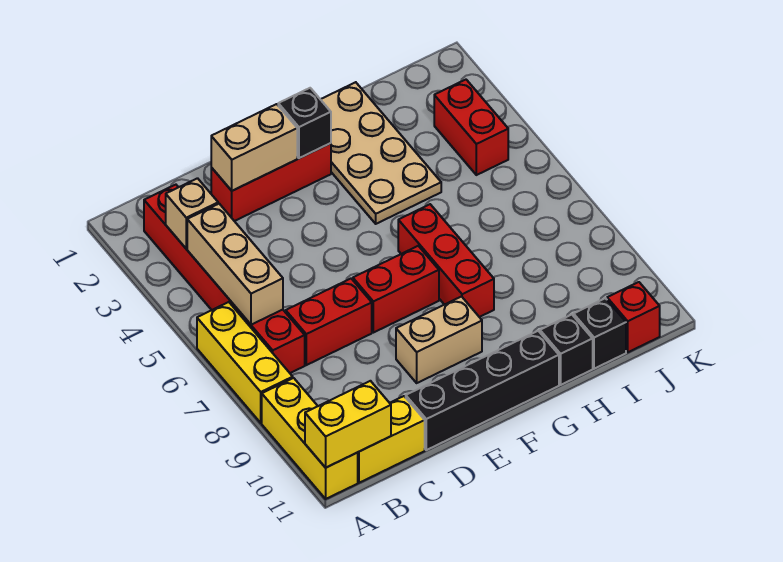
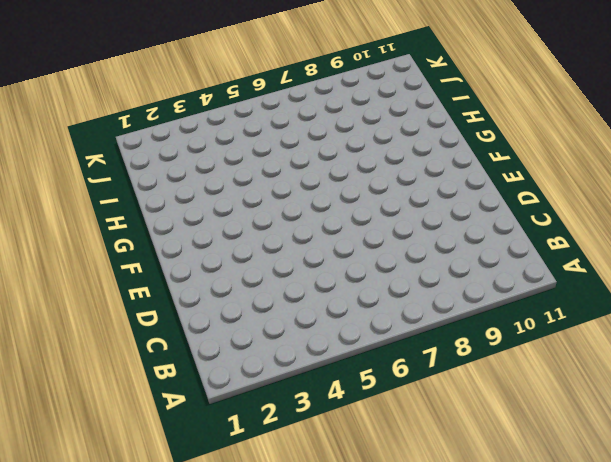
none -> yellow 1x3 brick [197,302,293,423]
none -> yellow 1x3 brick [262,378,358,499]
none -> red 1x6 brick [144,185,305,373]

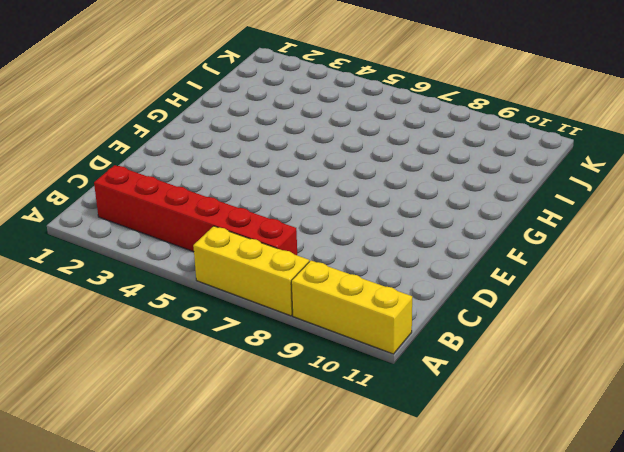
none -> yellow 1x2 brick [357,396,425,483]
none -> red 1x2 brick [286,279,372,365]
none -> red 1x3 brick [211,143,331,221]

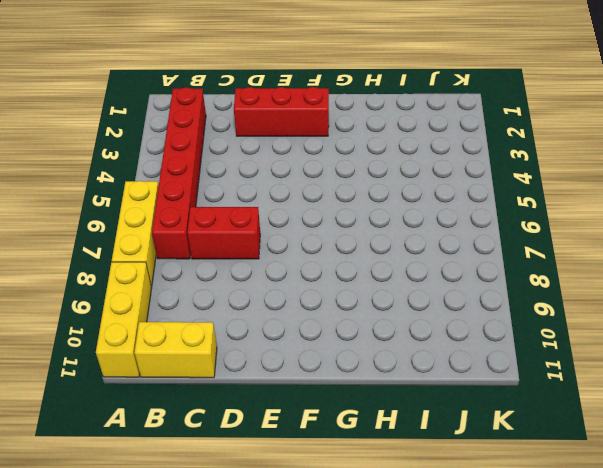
none -> black 1x4 brick [406,331,559,450]
none -> red 1x2 brick [353,246,439,333]
none -> tan 1x2 brick [396,297,482,383]

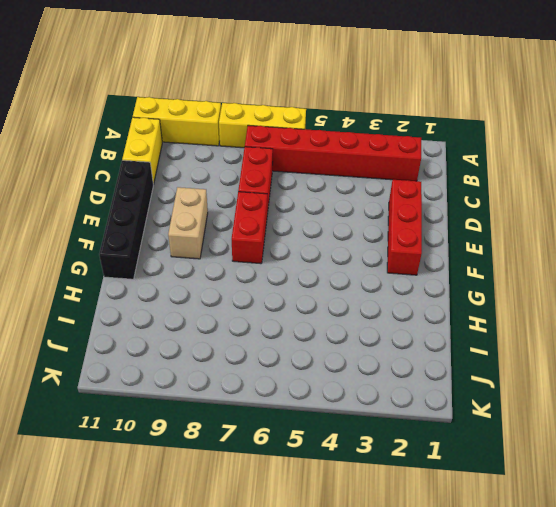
none -> tan 2x4 plate [320,82,441,224]
none -> red 1x3 brick [398,204,494,317]
none -> black 1x1 brick [540,315,593,385]

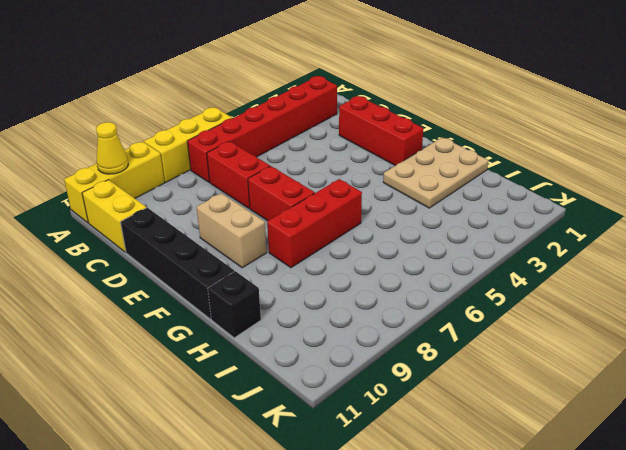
yellow 1x1 cone [96,122,128,174] -> none
tan 2x3 plate [383,137,488,208] -> tan 2x4 plate [320,82,441,224]
none -> black 1x1 brick [574,298,626,369]
none -> red 1x2 brick [434,80,508,175]
none -> red 1x1 brick [607,282,660,352]

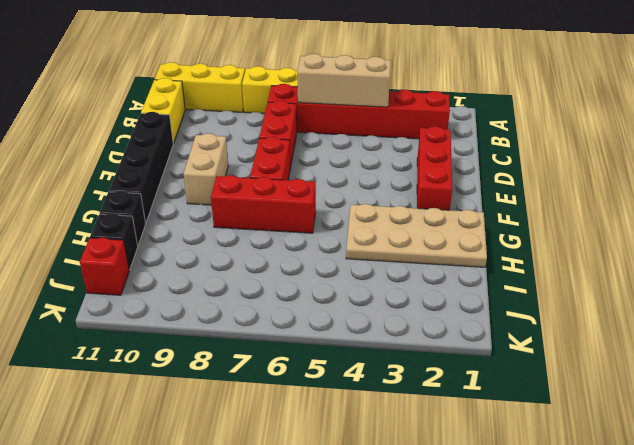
none -> red 1x2 brick [434,80,508,175]
none -> yellow 1x2 brick [305,381,391,468]
none -> tan 1x1 brick [166,178,218,249]

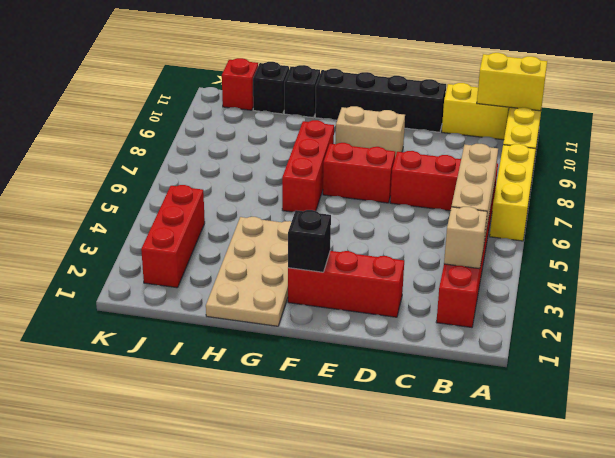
red 1x3 brick [141,185,205,288] -> red 1x2 brick [434,80,508,175]
none -> tan 1x2 brick [211,104,297,191]

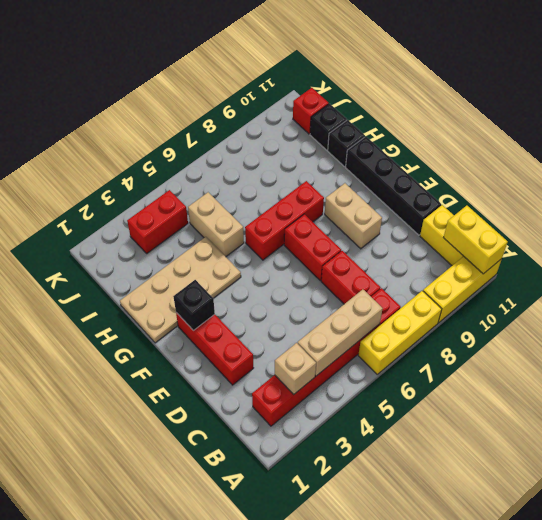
tan 1x2 brick [188,192,244,257] -> tan 1x2 brick moved to [211,104,297,191]

